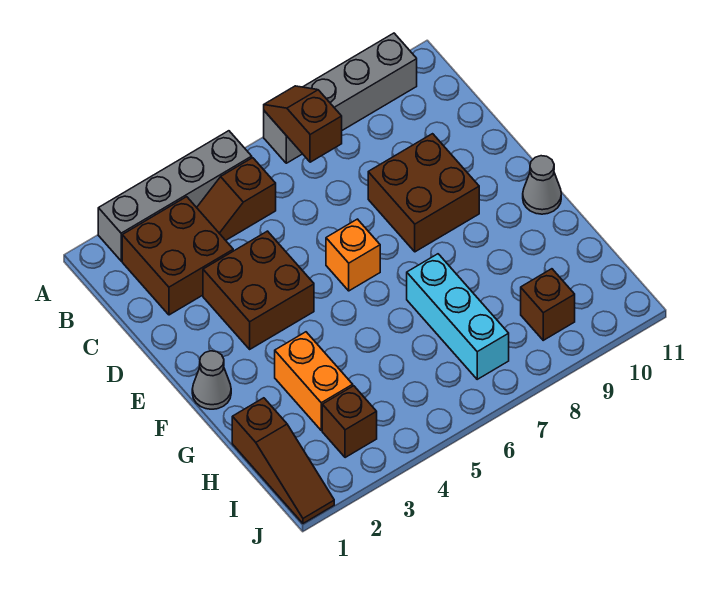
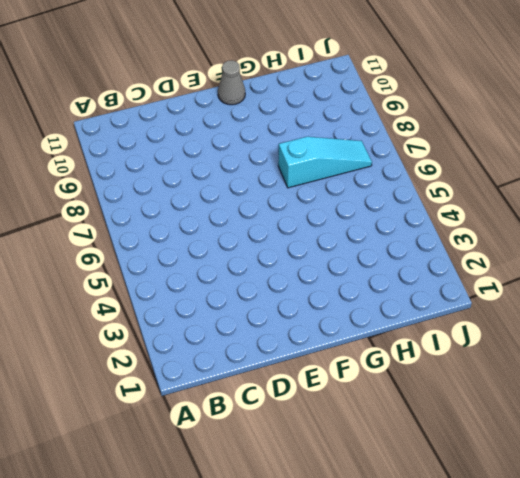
cyan 1x3 slope [278,137,372,188] -> cyan 1x3 brick [407,254,509,379]
none -> grey 1x4 brick [98,131,252,261]
none -> grey 1x4 brick [264,33,417,163]
none -> brown 2x2 brick [122,197,233,315]

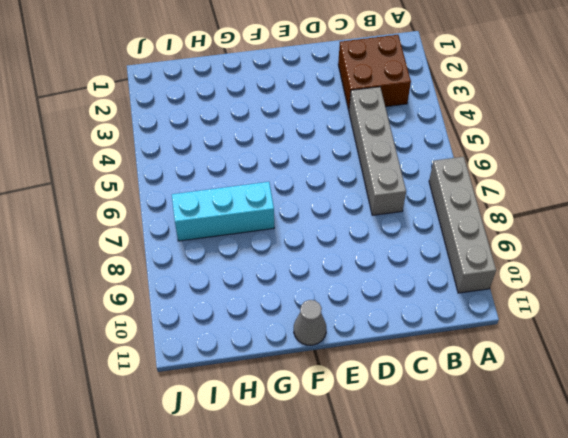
grey 1x4 brick [349,87,406,215] -> grey 1x4 brick moved to [98,131,252,261]
none -> brown 1x2 slope [197,158,276,240]
none -> brown 2x2 brick [203,231,314,349]
none -> brown 2x2 brick [368,134,479,252]

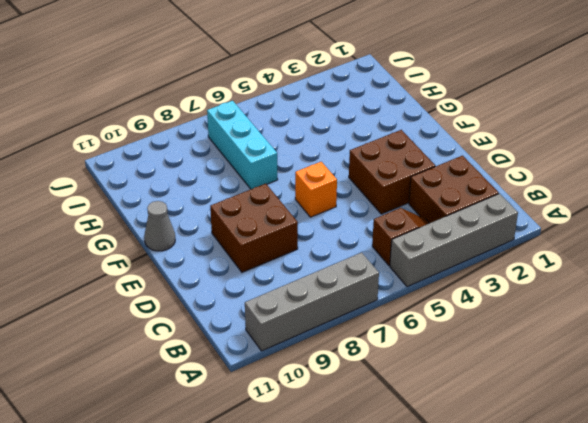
none -> grey 1x1 cone [192,351,231,409]
none -> orange 1x2 brick [275,332,353,430]
none -> brown 1x3 slope [232,398,334,523]

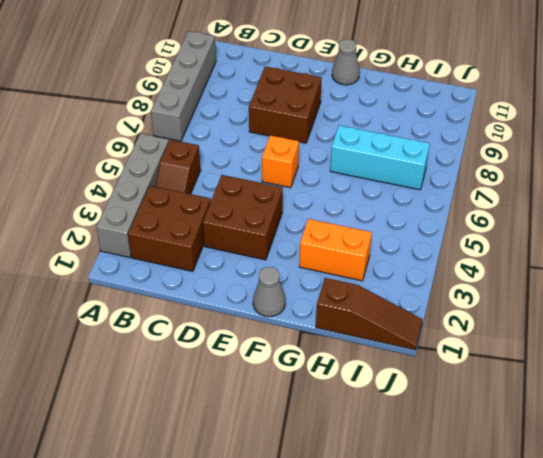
none -> brown 1x1 brick [322,386,377,458]
none -> brown 1x1 brick [521,269,575,340]
none -> brown 1x2 slope [264,86,342,162]

